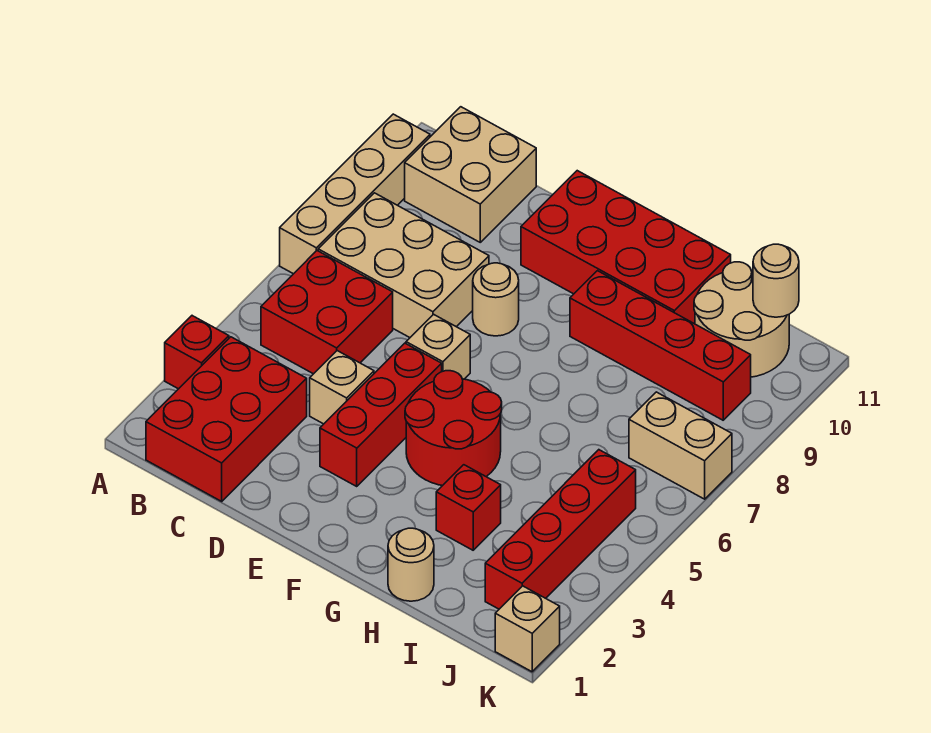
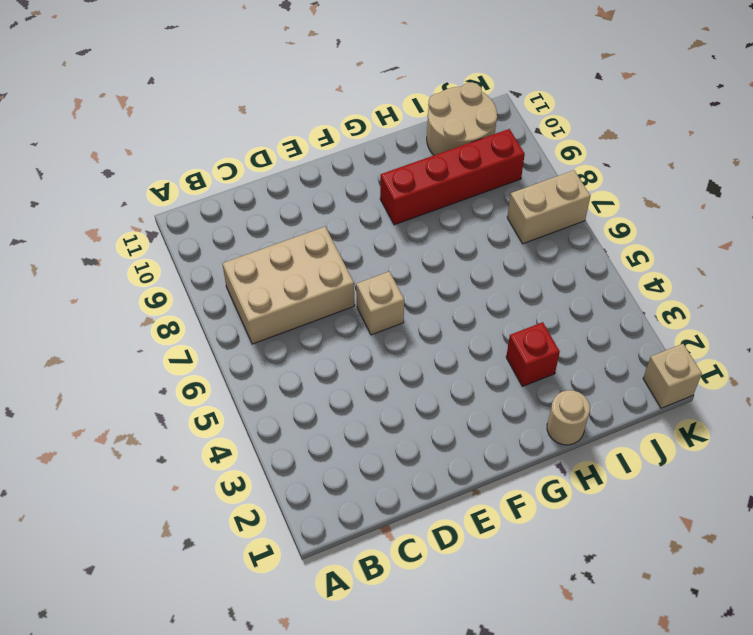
none -> red 1x1 brick [165,316,229,389]
none -> tan 1x4 brick [280,114,430,274]
none -> red 2x3 brick [146,337,307,501]

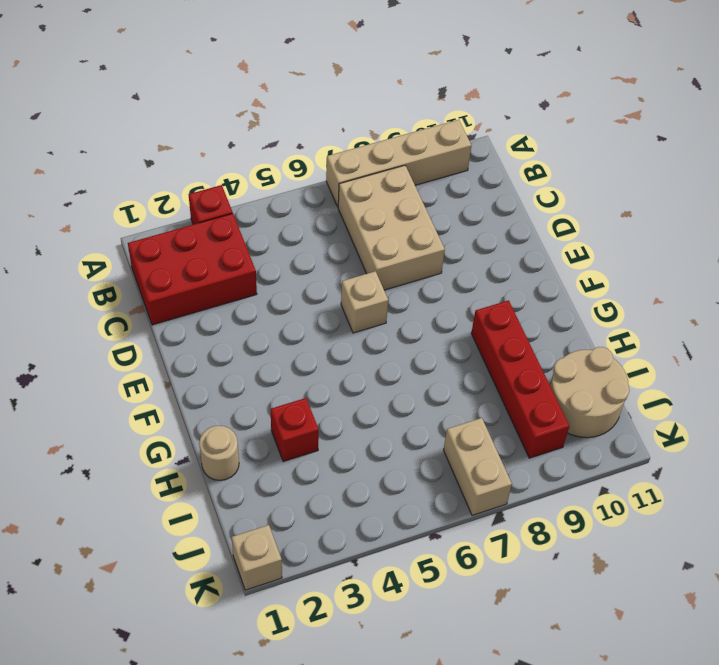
none -> red 2x2 brick [261,251,393,374]
none -> tan 2x2 brick [405,107,536,242]
none -> tan 1x1 brick [310,351,374,424]

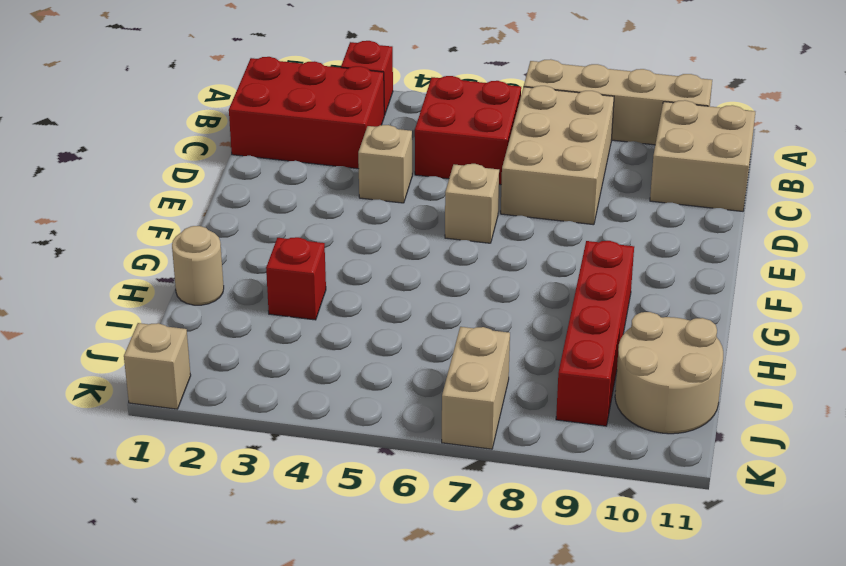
none -> red 1x3 brick [320,343,442,486]
none -> tan 1x1 round brick [473,263,519,336]
none -> red 2x4 brick [521,171,731,324]

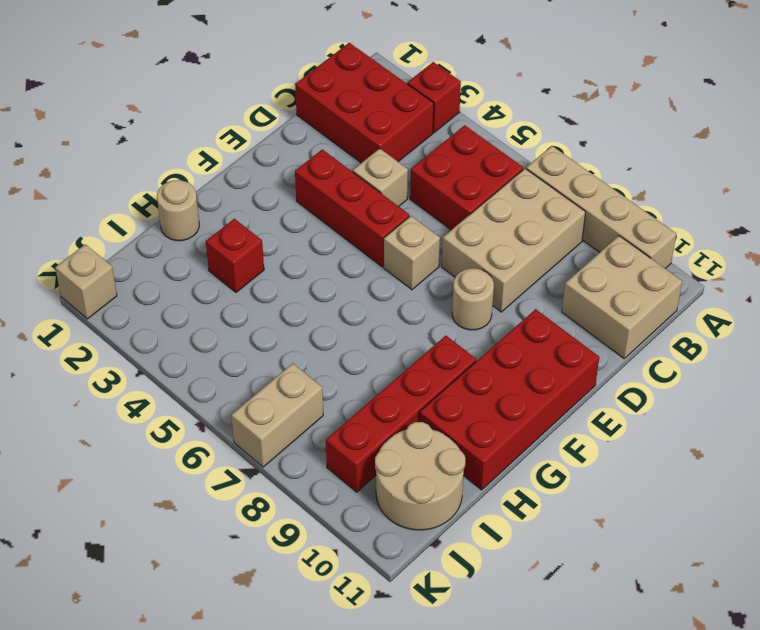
none -> red 2x2 round brick [405,371,502,486]
none -> red 1x4 brick [485,450,636,609]
none -> tan 1x1 round brick [753,244,799,317]

